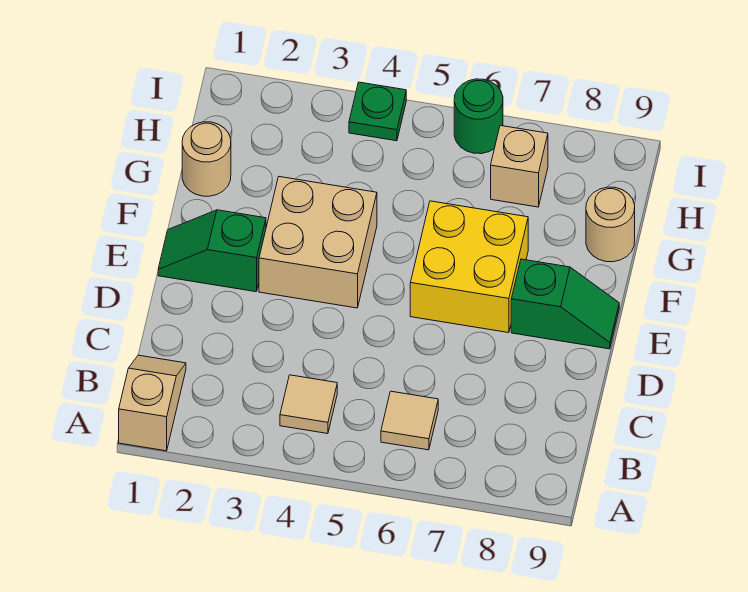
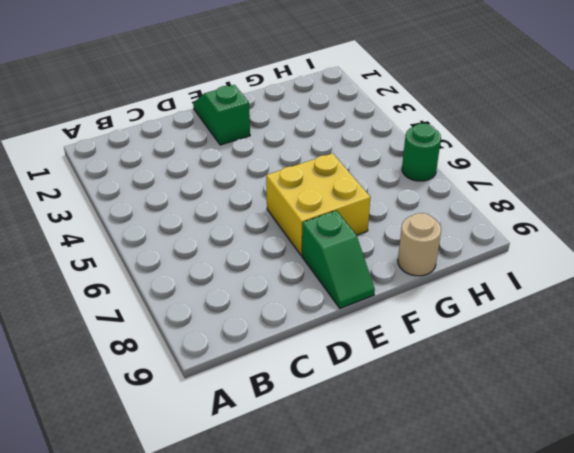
none -> tan 1x2 slope [119,355,186,451]
none -> tan 1x1 tile [280,375,337,434]
none -> tan 1x1 tile [381,391,438,450]

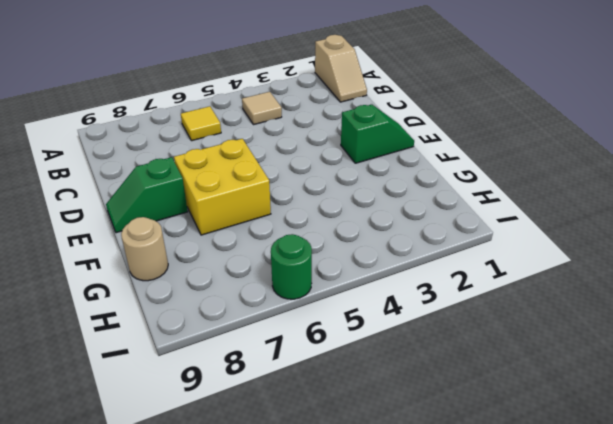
yellow 1x1 tile [181,106,221,141] -> tan 1x1 tile [381,391,438,450]
none -> tan 2x2 brick [259,177,377,308]
none -> tan 1x1 round brick [182,122,231,196]
none -> tan 1x1 brick [491,126,548,207]

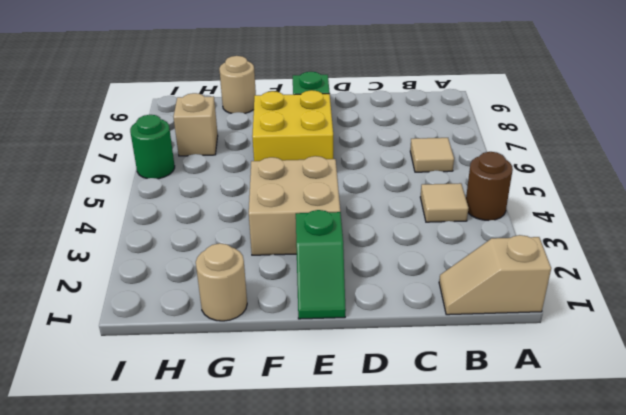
brown 1x1 round brick [466,152,513,221] -> none
none -> green 1x1 plate [349,82,406,141]

